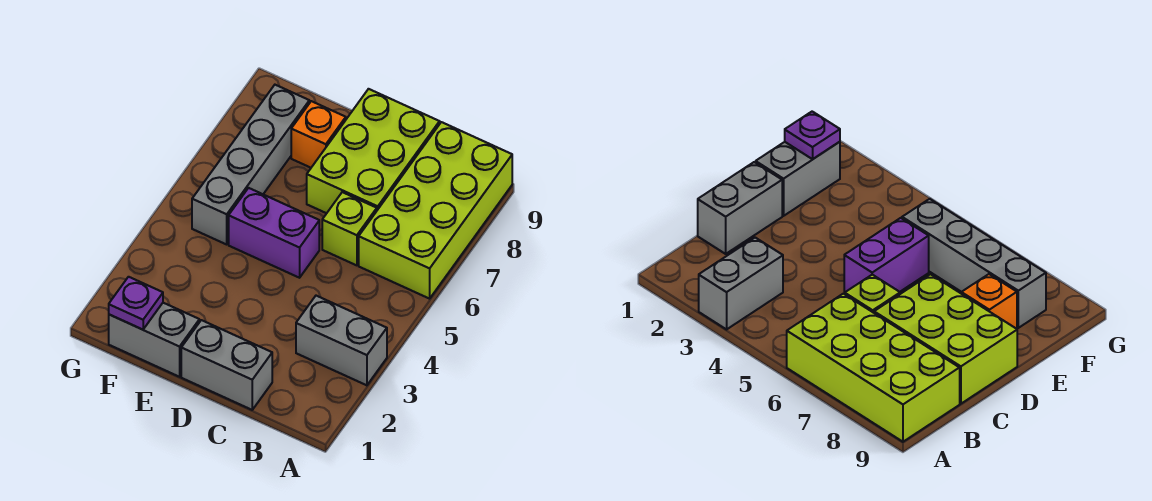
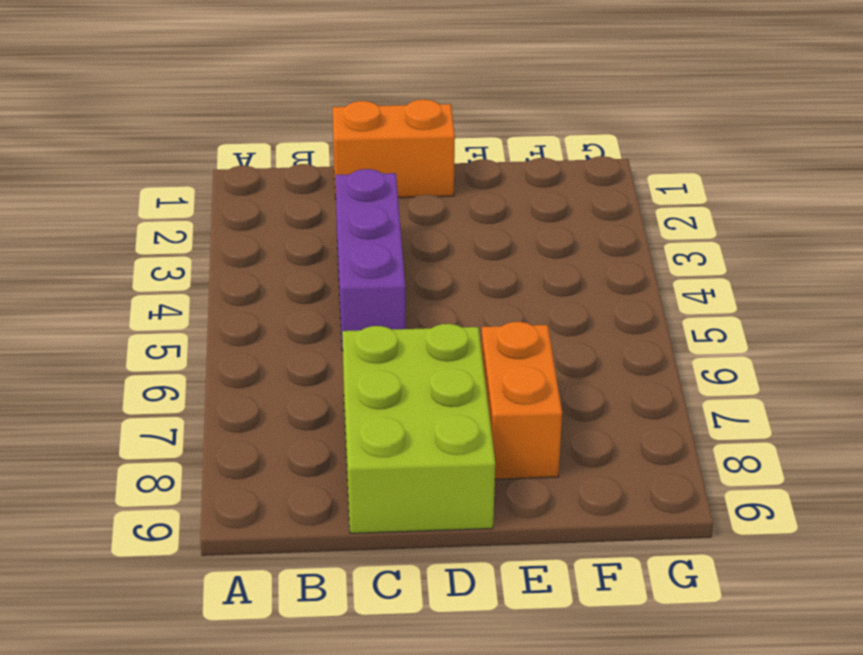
orange 1x2 brick [333,100,455,199] -> grey 1x2 brick [181,320,272,410]
purple 1x3 brick [336,169,405,351] -> none
orange 1x2 brick [481,322,562,479] -> orange 1x1 brick [291,101,346,168]
none -> grey 1x2 brick [296,296,387,385]
none -> lime 2x4 brick [359,122,512,299]

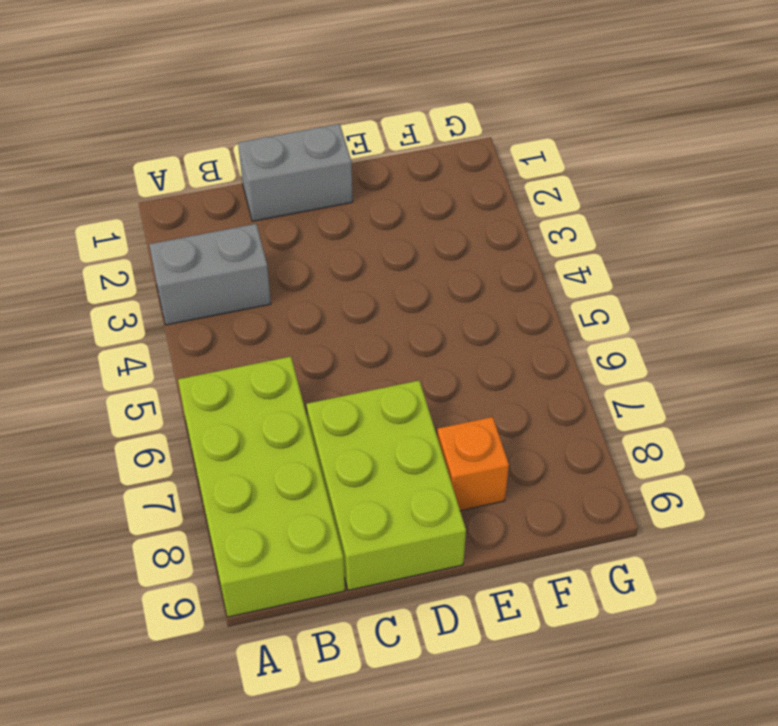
none -> lime 1x1 brick [322,192,377,265]
none -> purple 1x2 brick [229,188,319,278]

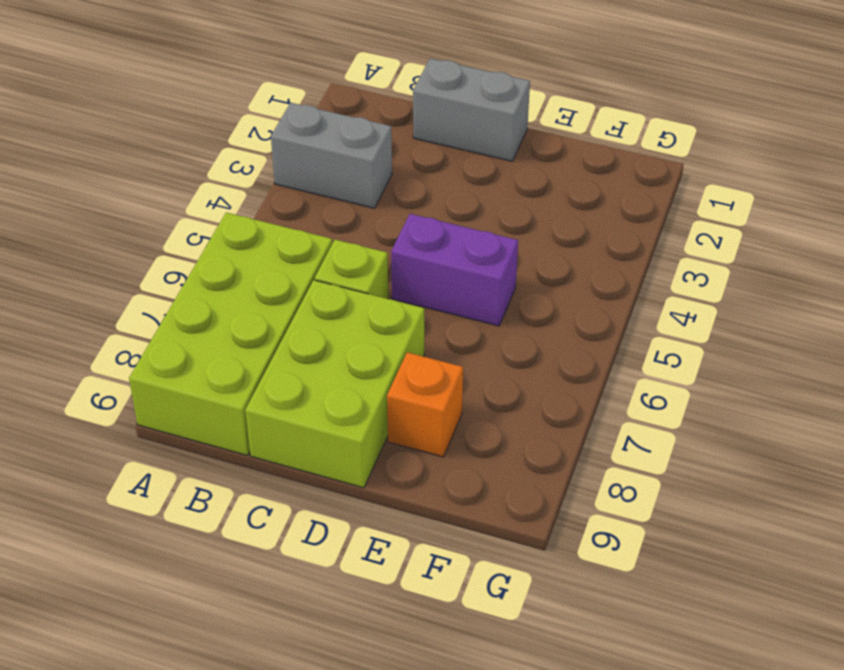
none -> grey 1x2 brick [109,303,199,377]
none -> grey 1x4 brick [192,85,309,244]

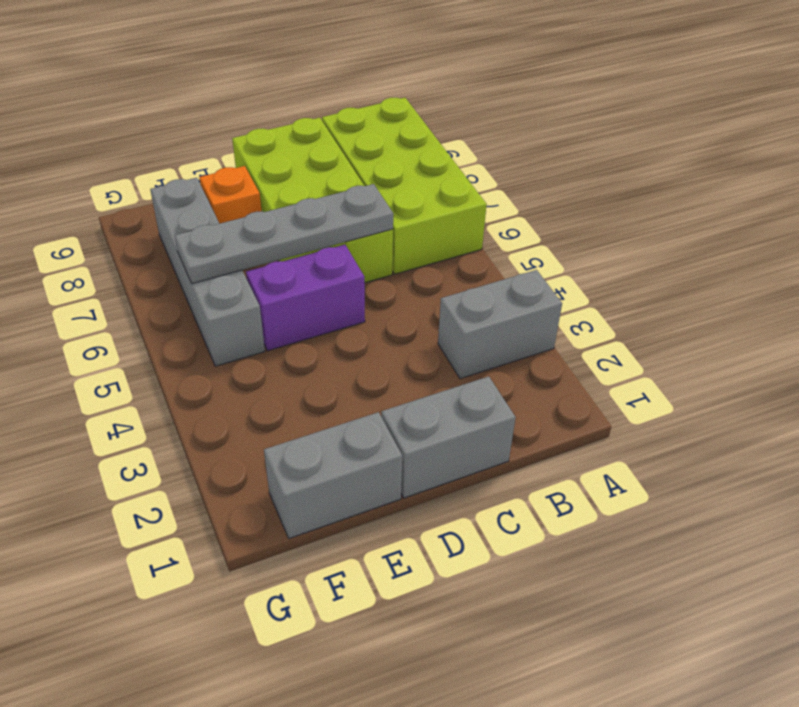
grey 1x4 plate [175,184,393,284] -> none
none -> purple 1x1 plate [109,277,163,330]

